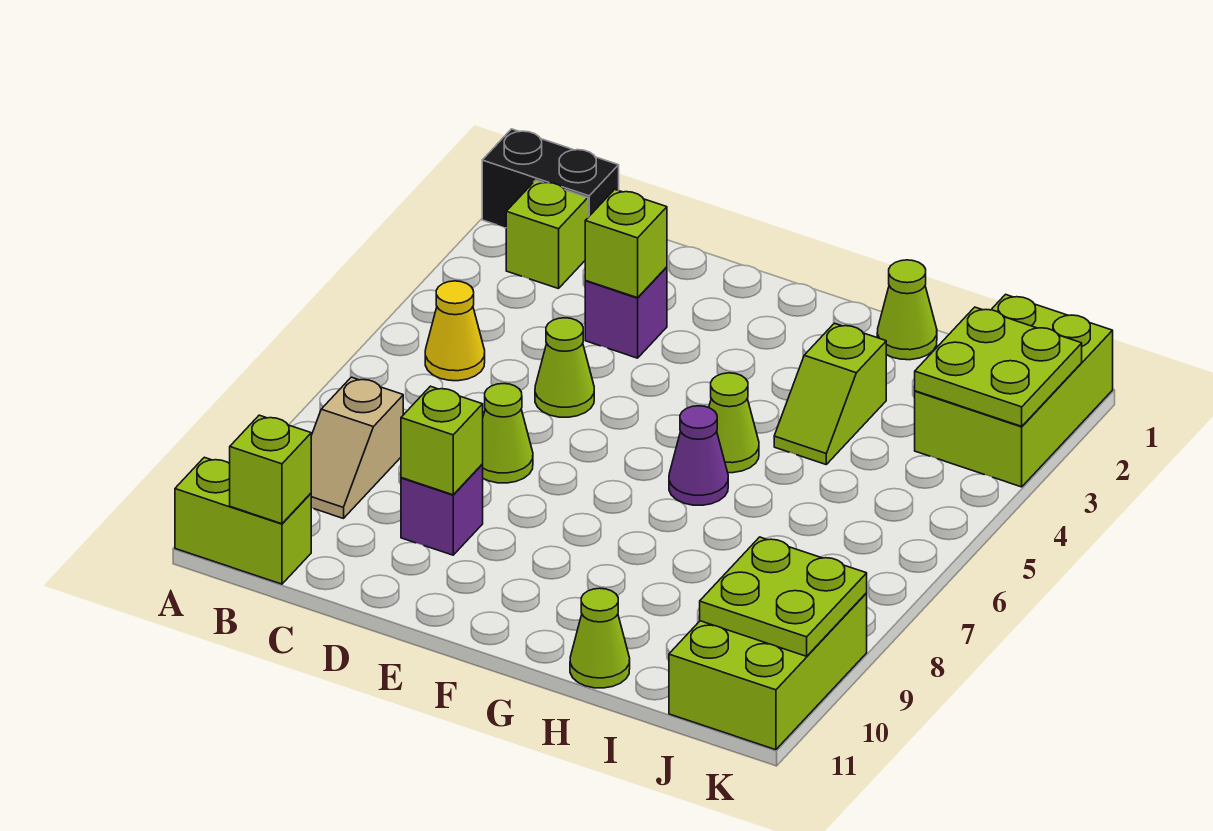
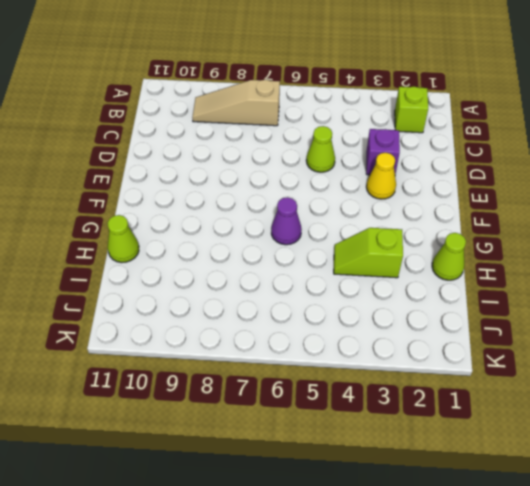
tan 1x3 slope [192,80,280,126] -> tan 1x2 slope [311,377,403,519]
yellow 1x1 cone [366,153,396,199] -> yellow 1x1 cone moved to [425,281,485,381]
none -> black 1x2 brick [482,129,619,228]
none -> lime 1x2 brick [175,457,311,584]
none -> lime 1x1 cone [482,384,533,483]

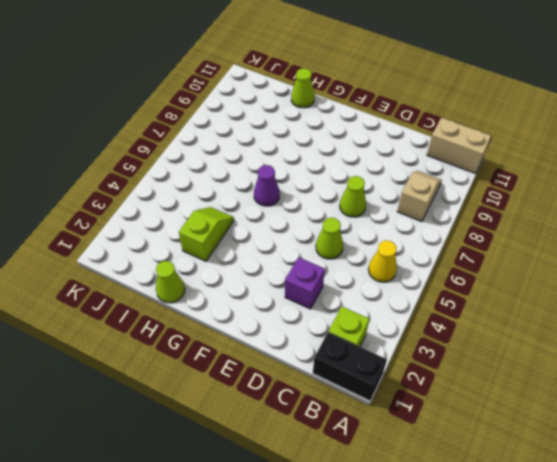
tan 1x2 brick [427,118,491,174] -> lime 1x2 brick [175,457,311,584]
none -> purple 1x1 brick [401,465,483,555]
none -> lime 1x1 cone [709,373,759,473]
none -> lime 2x3 brick [915,294,1113,487]

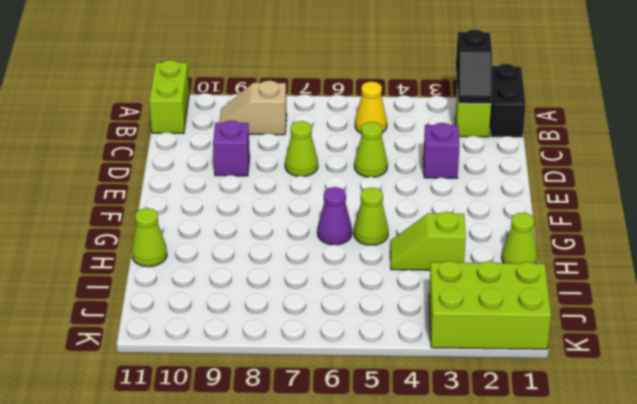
black 1x2 slope [456,29,492,104] -> none
none -> lime 2x3 brick [669,593,867,750]
none -> lime 1x1 brick [230,415,311,524]
none -> lime 1x1 brick [585,189,667,298]

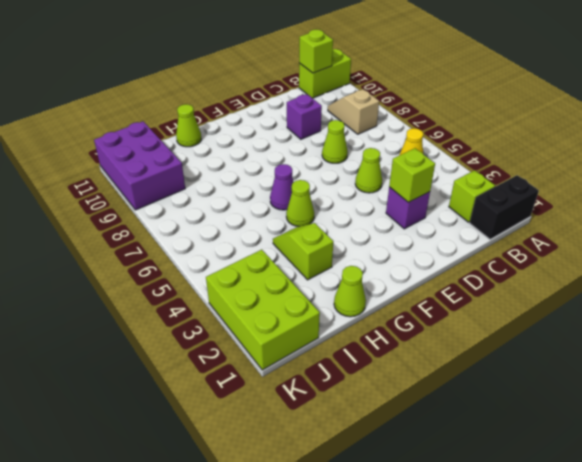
purple 2x3 brick [94,121,185,210] -> lime 2x3 brick [669,593,867,750]
none -> lime 1x1 brick [401,386,483,495]
none -> lime 2x2 plate [915,307,1082,426]
none -> lime 2x2 plate [700,537,867,656]

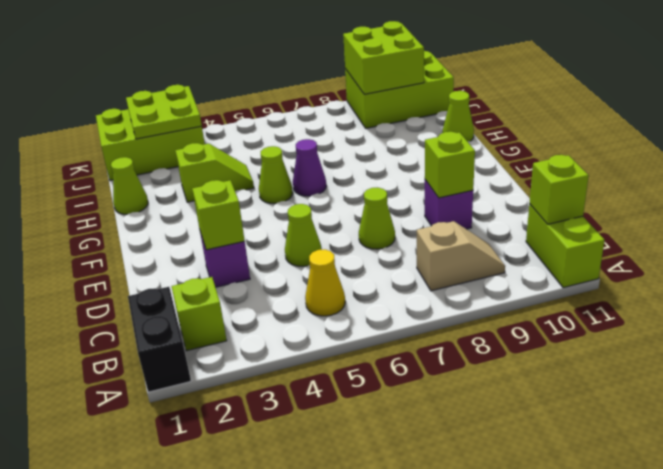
lime 2x2 brick [343,21,424,94] -> lime 2x2 plate [700,537,867,656]

